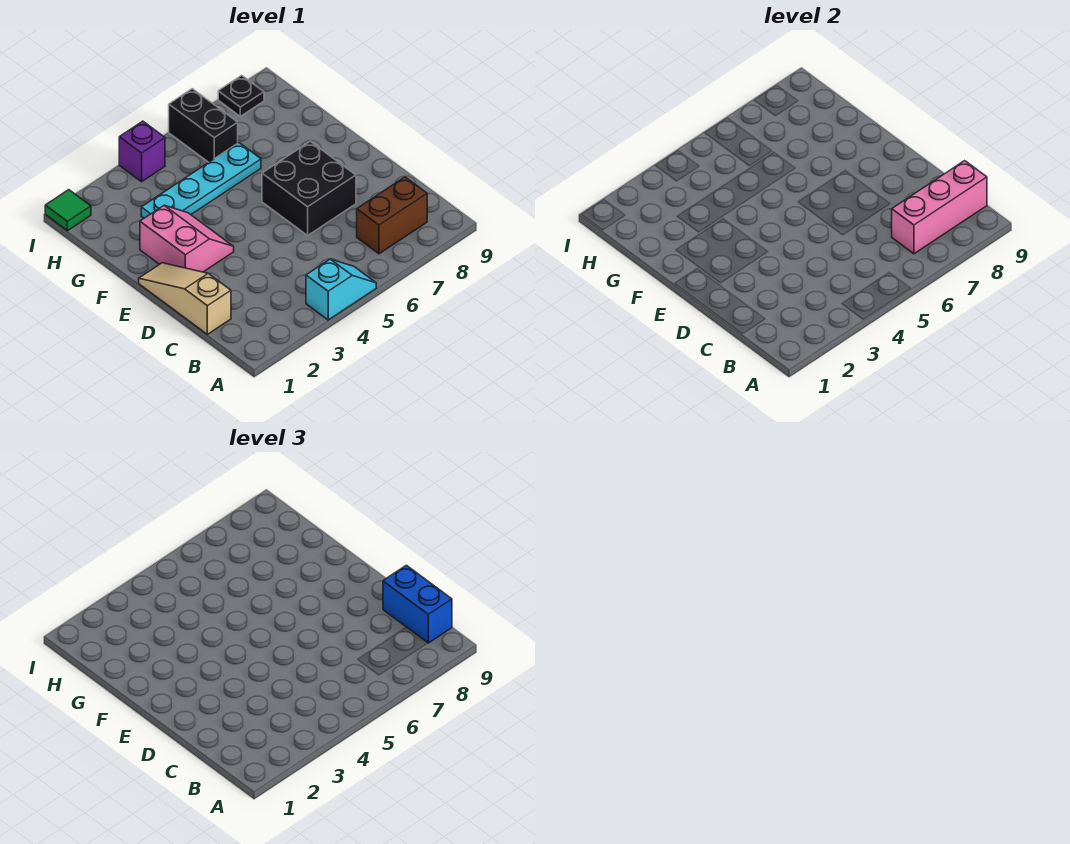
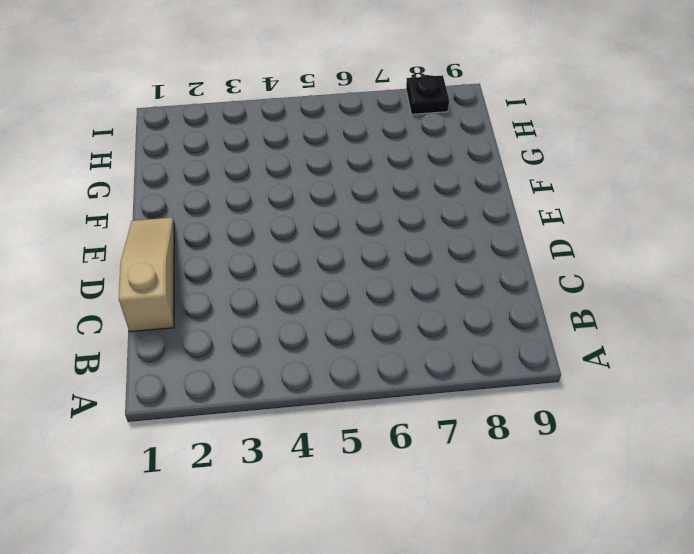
none -> cyan 1x2 slope [306,259,376,320]
none -> brown 1x2 brick [357,177,427,254]
none -> black 2x2 brick [262,141,356,235]

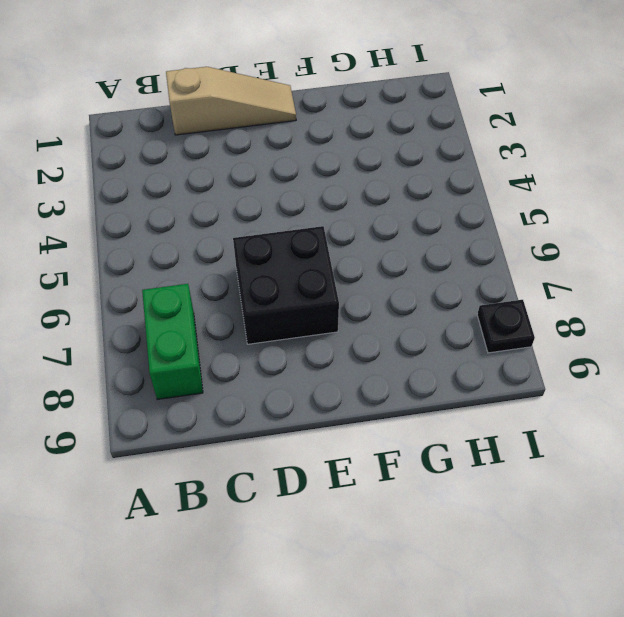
green 1x2 brick [142,284,203,400] -> brown 1x2 brick [357,177,427,254]
none -> cyan 1x2 slope [306,259,376,320]
none -> pink 2x2 slope [140,205,234,272]
none -> cyan 1x4 plate [141,143,261,218]

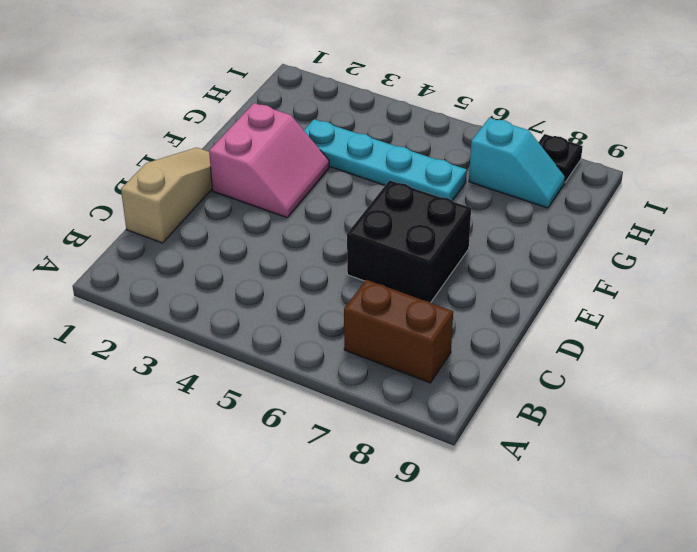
cyan 1x2 slope [469,118,565,208] -> cyan 1x2 slope moved to [306,259,376,320]
none -> black 1x2 brick [169,89,238,162]
none -> green 1x1 tile [45,190,91,231]
none -> purple 1x1 brick [119,121,165,182]

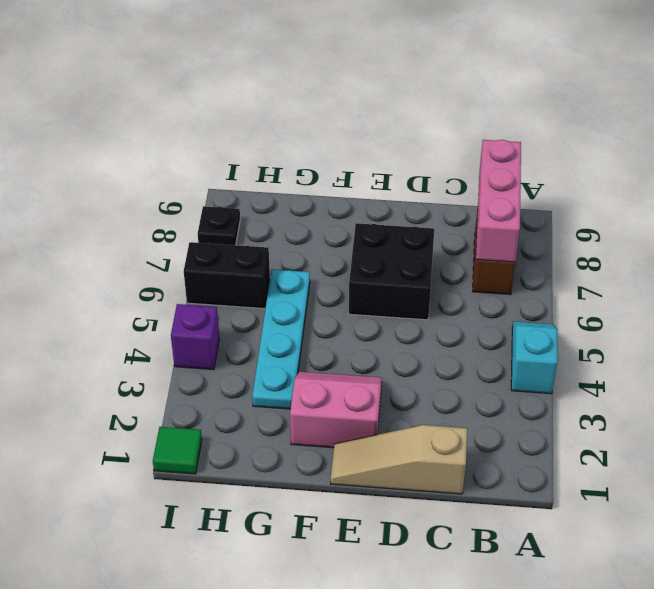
none -> blue 1x2 brick [383,565,452,643]

